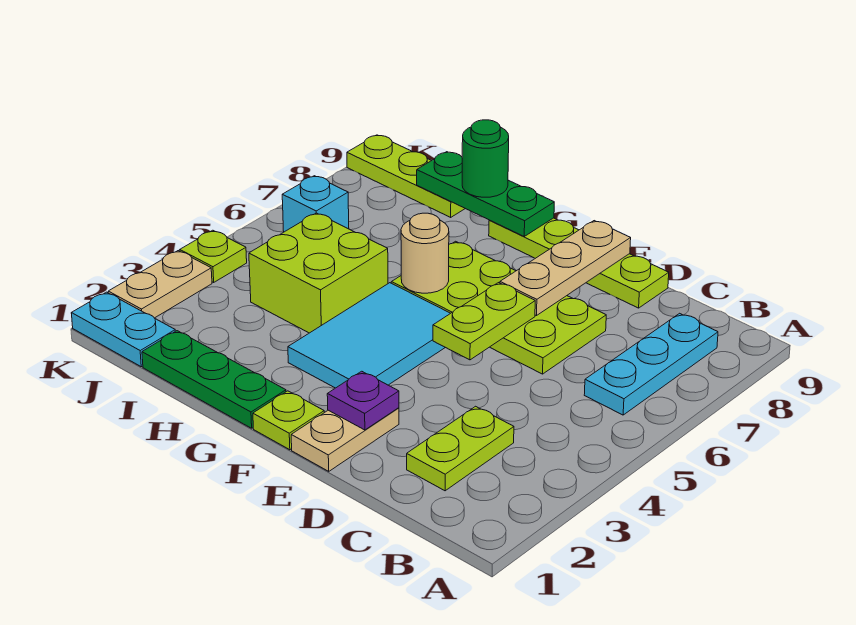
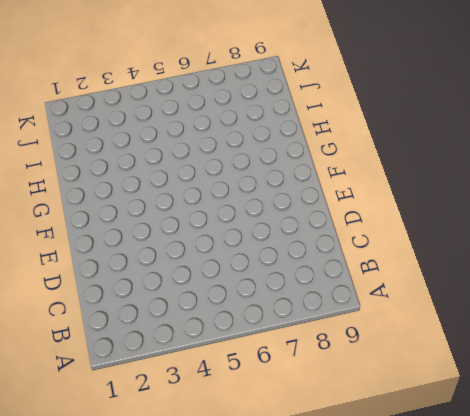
none -> cyan 1x3 plate [584,313,718,415]
none -> lime 1x2 plate [407,406,514,491]
none -> lime 2x4 plate [391,241,606,374]

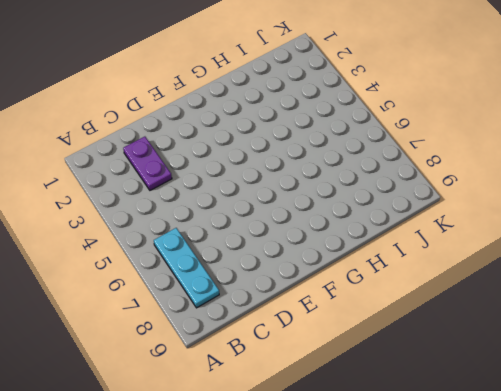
purple 1x2 plate [123,137,172,190] -> lime 1x2 plate [407,406,514,491]
none -> lime 2x4 plate [391,241,606,374]
none -> lime 1x4 plate [489,218,669,308]
none -> tan 1x2 plate [291,408,399,471]

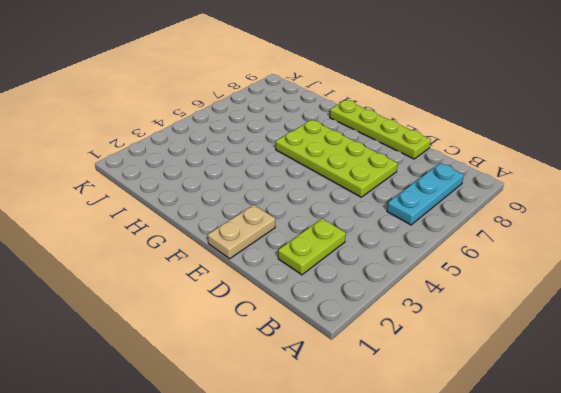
none -> lime 1x1 plate [253,391,324,450]
none -> cyan 2x3 tile [288,283,450,388]
none -> green 1x3 plate [142,331,286,428]

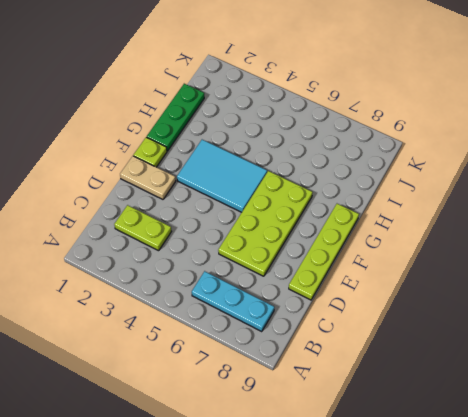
none -> lime 2x2 brick [249,213,388,333]
none -> lime 1x3 plate [347,135,465,217]
none -> cyan 1x2 plate [71,292,175,367]

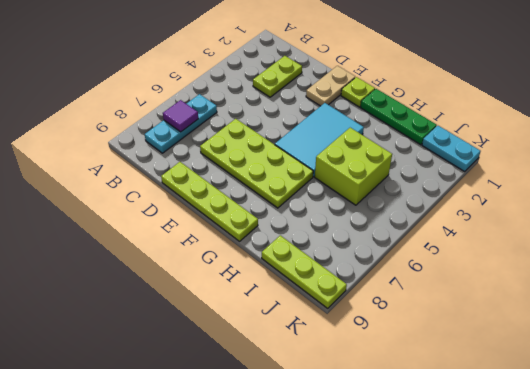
purple 1x1 tile [163,100,198,132] -> none
none -> cyan 1x1 brick [282,176,349,232]
none -> tan 1x2 plate [108,251,212,318]
none -> lime 1x1 plate [180,230,247,282]

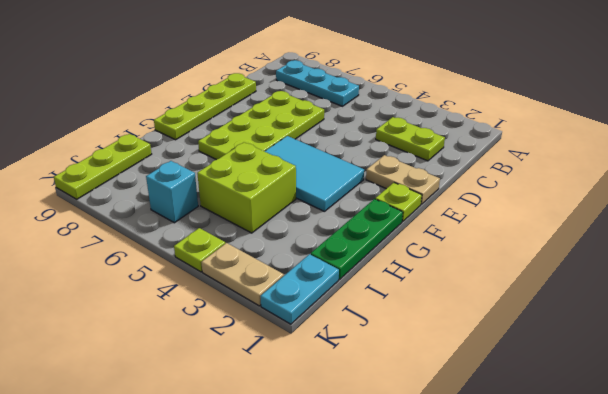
none -> purple 1x1 plate [327,371,399,430]
none -> lime 1x2 plate [433,283,535,360]
none -> tan 1x3 plate [500,221,631,316]

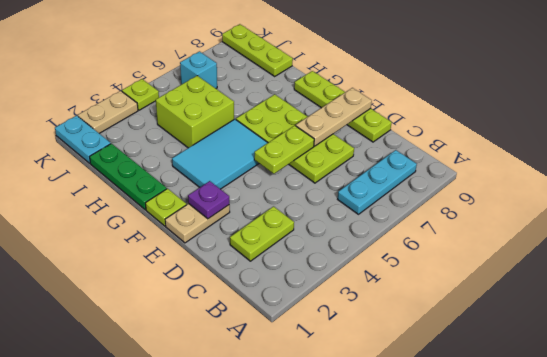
none -> tan 1x1 round brick [401,213,449,293]
none -> green 1x3 plate [417,152,554,236]
none -> green 1x1 round brick [462,120,509,197]

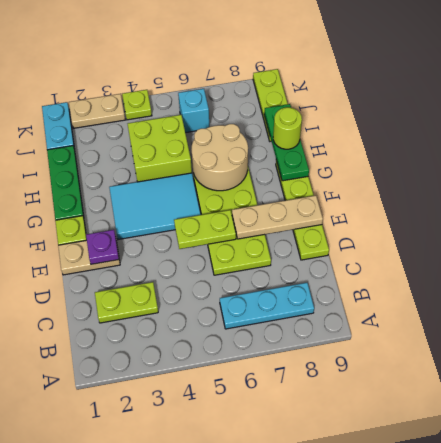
tan 2x2 round brick [192,124,248,191] -> tan 1x1 round brick [401,213,449,293]
lime 1x1 round brick [273,107,302,149] -> green 1x1 round brick [462,120,509,197]

